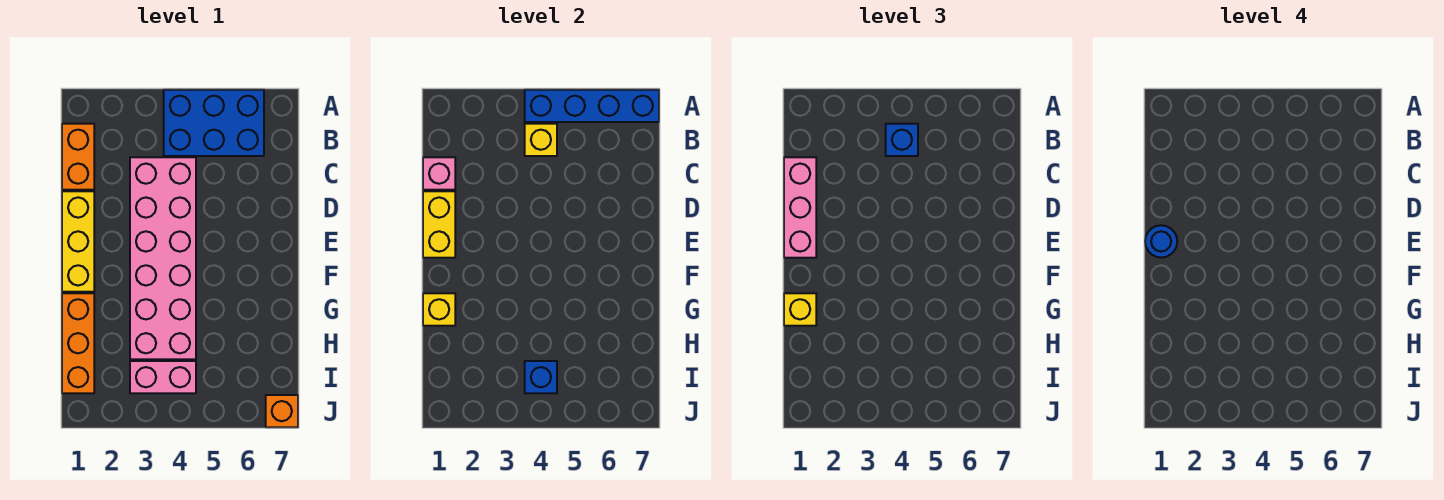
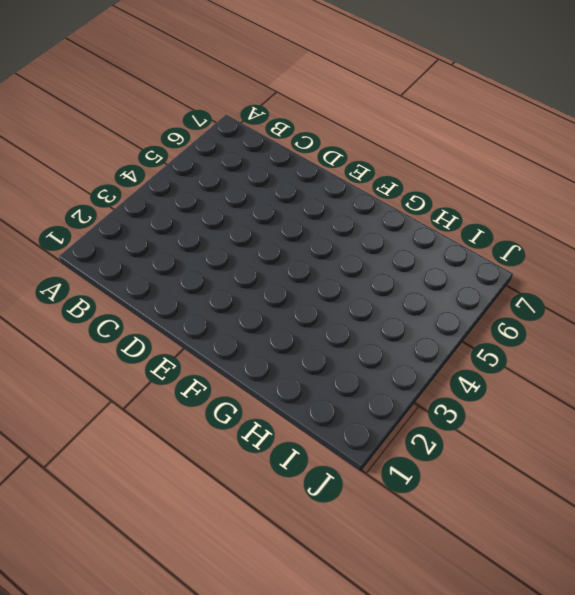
none -> blue 2x3 brick [164,90,264,156]
none -> orange 1x2 brick [62,124,94,190]
none -> pink 2x6 brick [130,157,196,359]

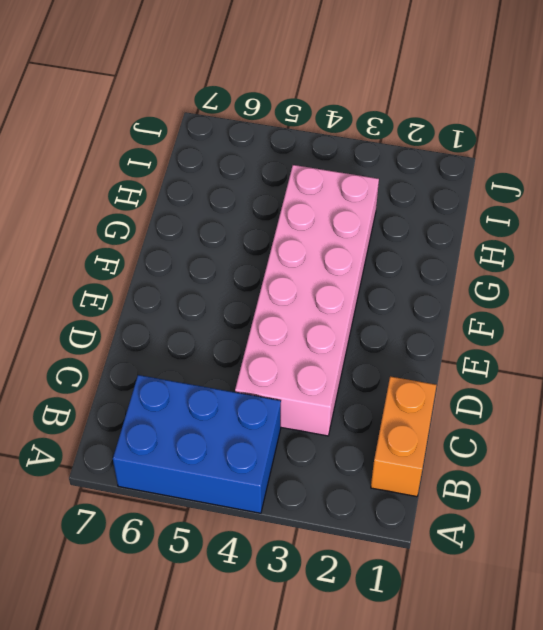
none -> yellow 1x3 brick [62,191,94,292]
none -> orange 1x3 brick [62,293,94,393]
none -> pink 1x2 brick [130,361,196,393]

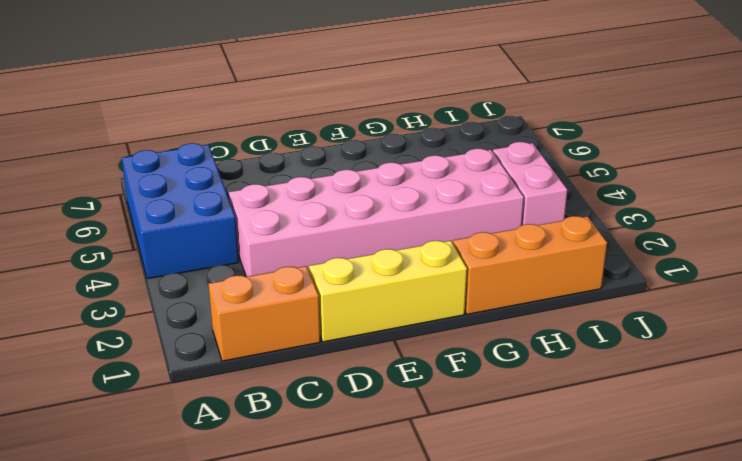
none -> orange 1x1 brick [266,395,298,427]
none -> blue 1x4 brick [525,90,659,122]
none -> yellow 1x1 brick [525,124,557,156]

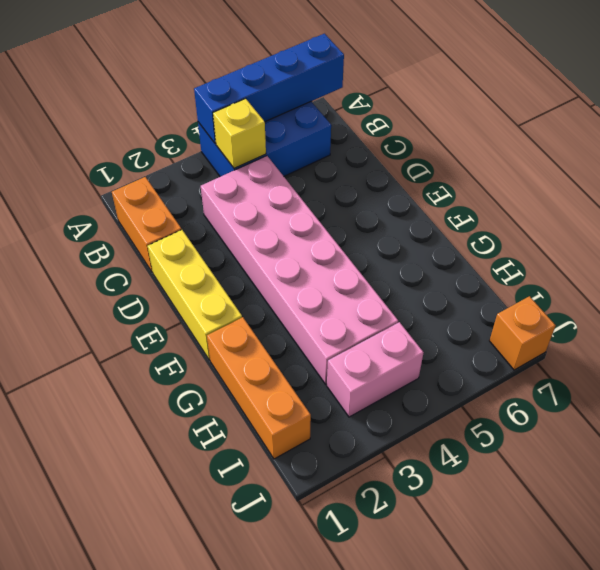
none -> pink 1x1 brick [423,157,455,190]
none -> yellow 1x2 brick [423,191,455,258]
none -> yellow 1x1 brick [423,293,455,326]

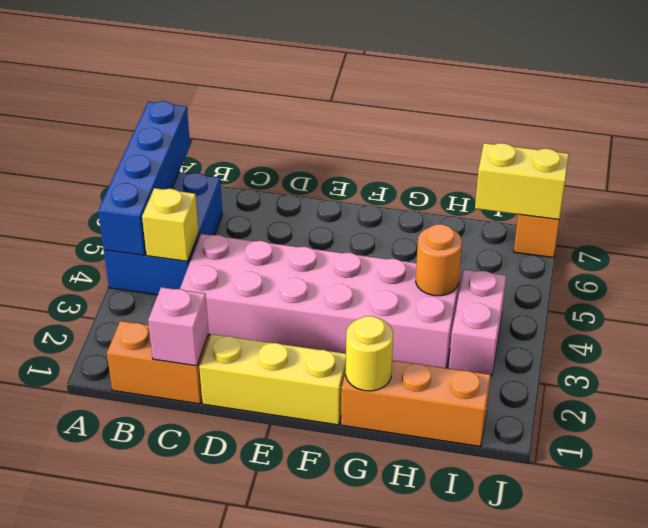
yellow 1x1 round brick [346,316,393,391] -> yellow 1x1 brick [423,293,455,326]
orange 1x1 round brick [416,224,462,296] -> none
yellow 1x2 brick [475,143,569,220] -> yellow 1x2 brick moved to [423,191,455,258]
none -> blue 1x1 brick [525,361,557,393]
none -> blue 1x1 brick [886,124,918,156]
none -> pink 1x3 brick [784,157,816,258]

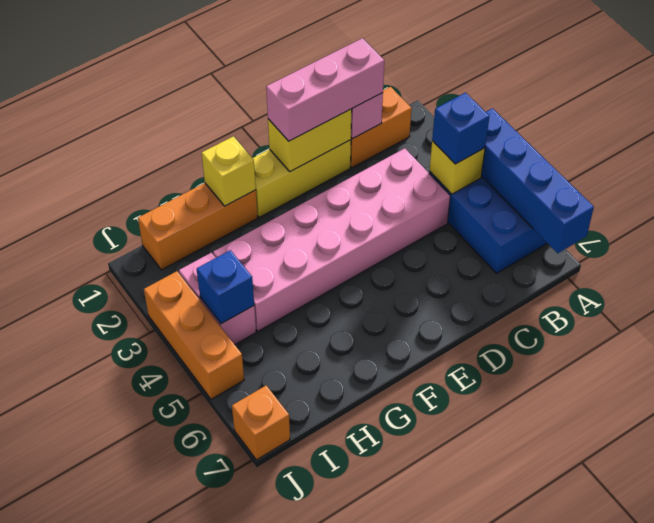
orange 1x3 brick [144,271,244,399] -> none
none -> yellow 1x1 brick [784,293,816,326]
none -> blue 1x1 round brick [1145,225,1177,258]

